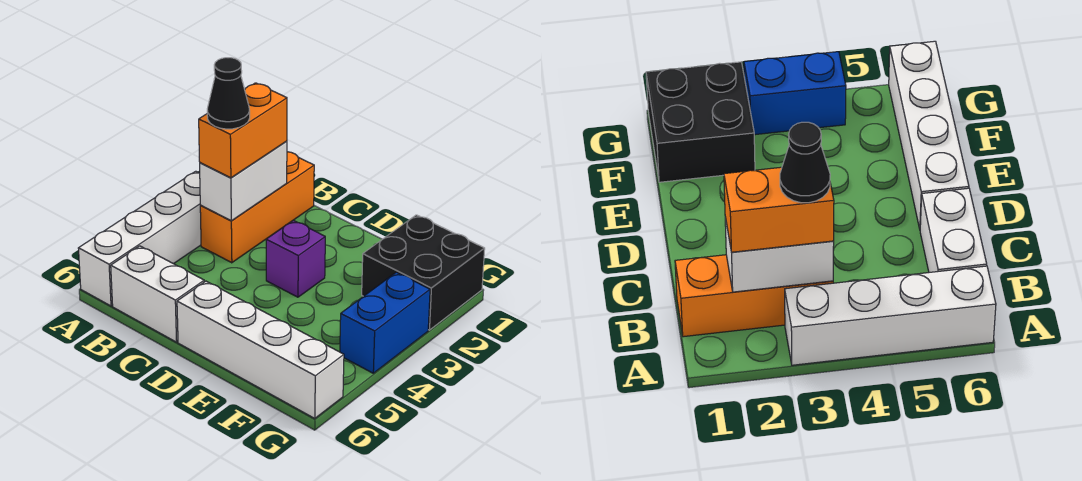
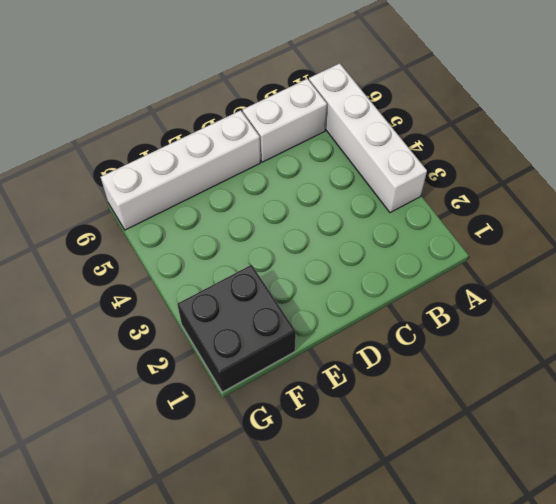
none -> orange 1x3 brick [200,152,314,263]
none -> purple 1x1 brick [266,220,325,297]

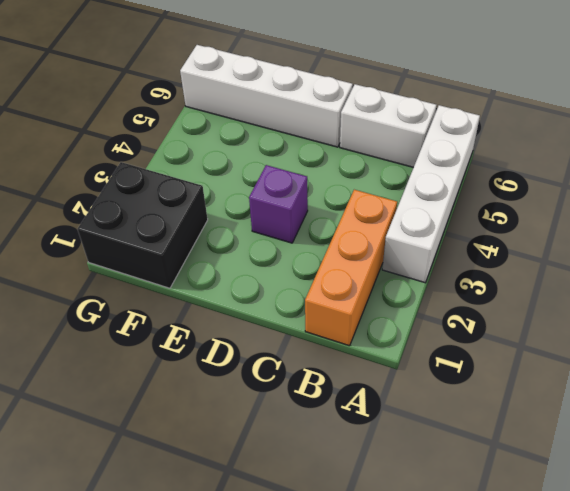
none -> blue 1x2 brick [340,272,430,373]
none -> white 1x2 brick [200,141,287,221]

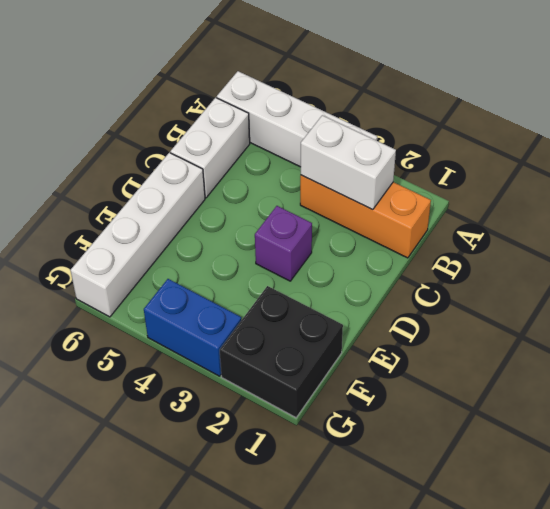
none -> orange 1x2 brick [199,83,287,178]
none -> black 1x1 cone [207,58,250,129]

